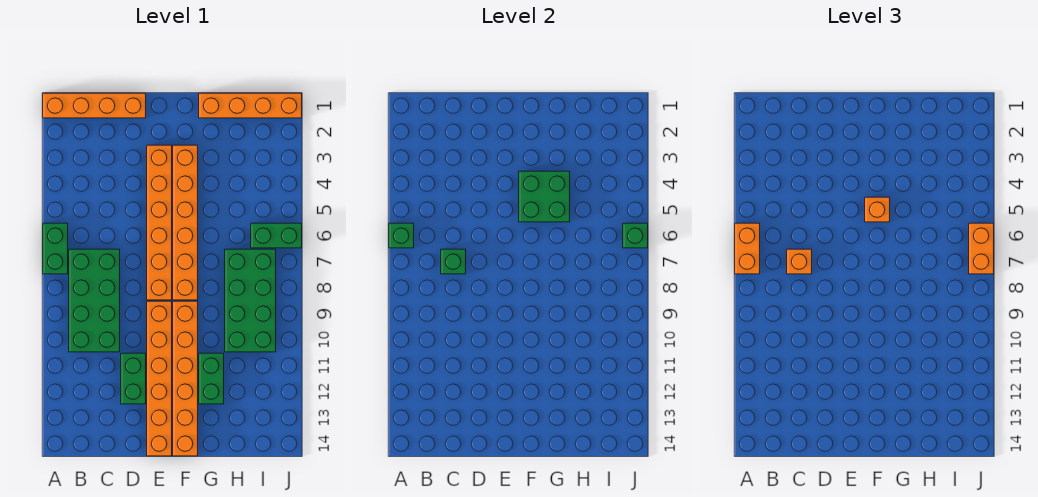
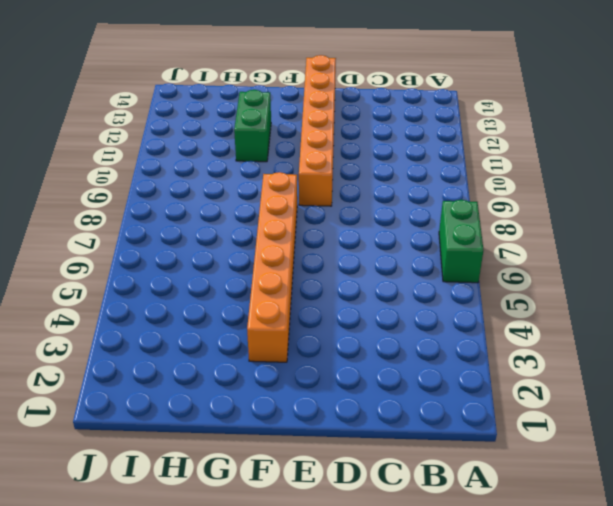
none -> orange 1x4 brick [43,93,146,118]
none -> green 2x4 brick [69,249,120,352]
none -> green 1x2 brick [121,353,146,404]

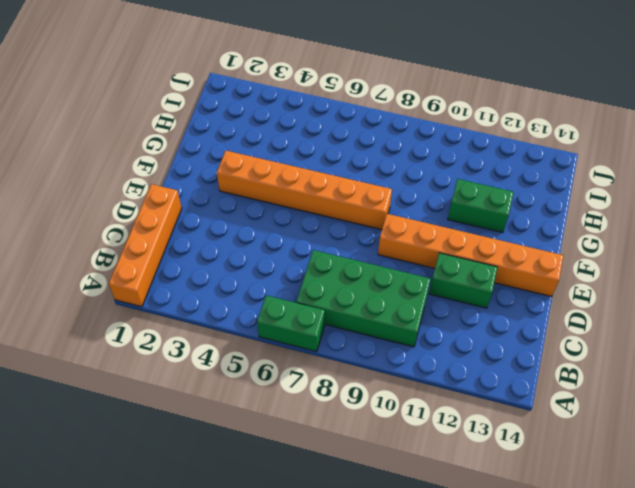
none -> orange 1x6 brick [147,145,172,300]
none -> orange 1x6 brick [173,301,198,456]
none -> orange 1x4 brick [199,93,302,118]

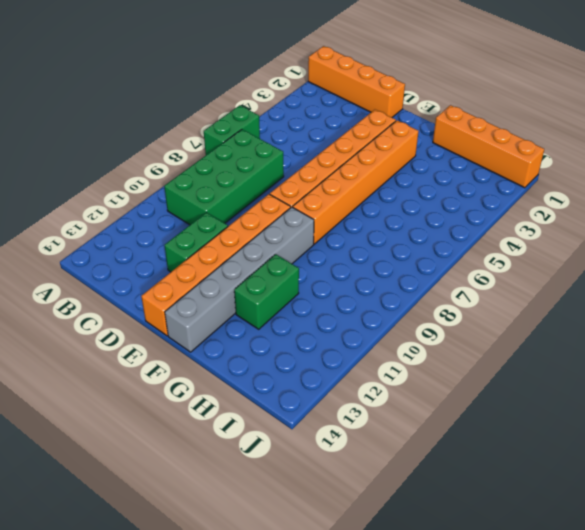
grey 1x6 brick [165,207,314,352] -> orange 1x6 brick [173,301,198,456]
none -> green 2x4 brick [225,249,276,352]
none -> green 1x2 brick [251,223,302,248]
none -> green 1x1 brick [389,223,414,248]

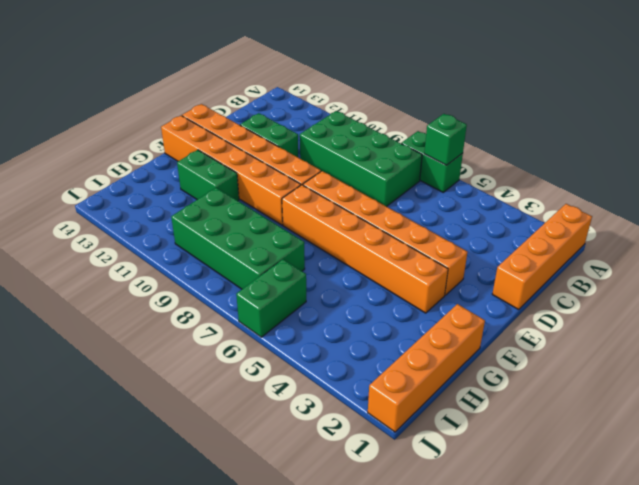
none -> green 1x1 brick [441,249,466,274]
none -> green 2x2 brick [519,171,570,222]
none -> green 1x1 brick [623,223,648,248]

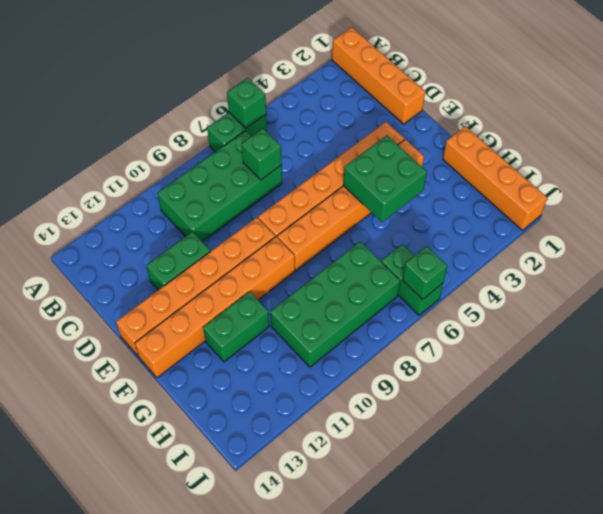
none -> orange 1x2 brick [735,223,760,274]
none -> orange 1x1 brick [787,249,812,274]
none -> orange 1x1 brick [865,197,890,222]

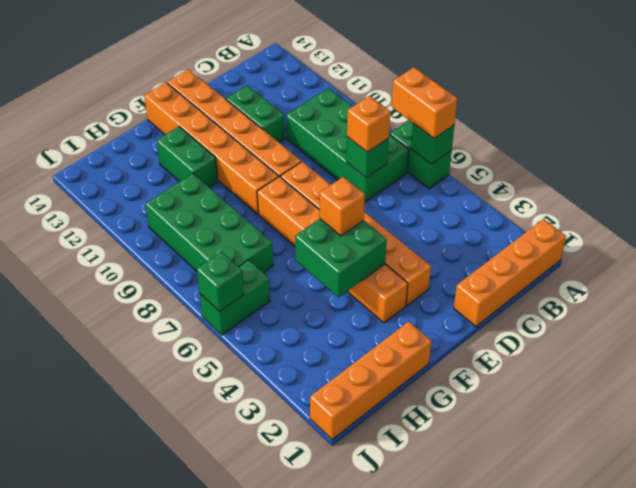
none -> orange 1x2 brick [969,223,994,274]

